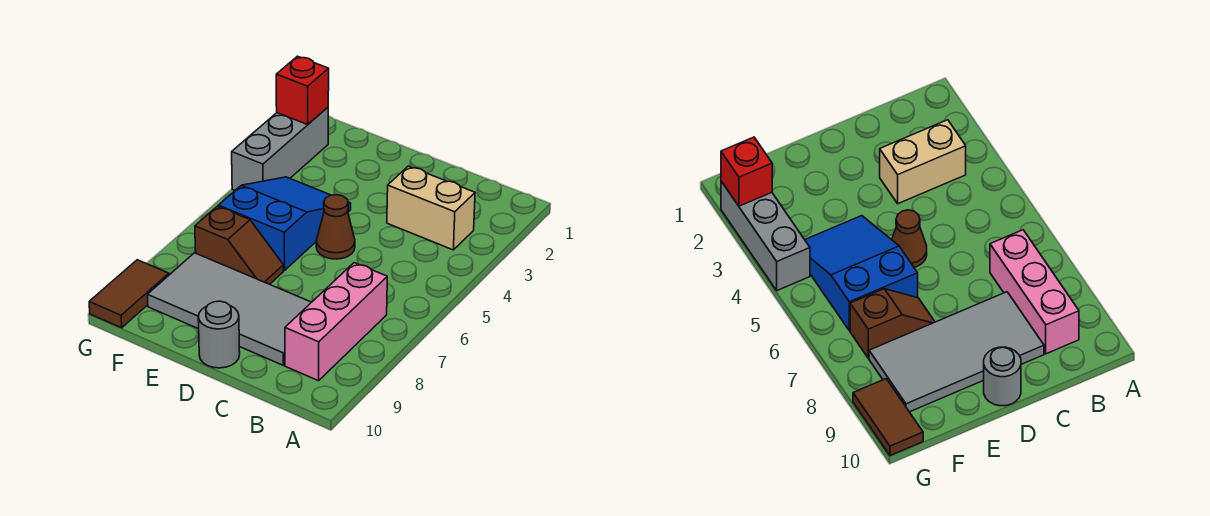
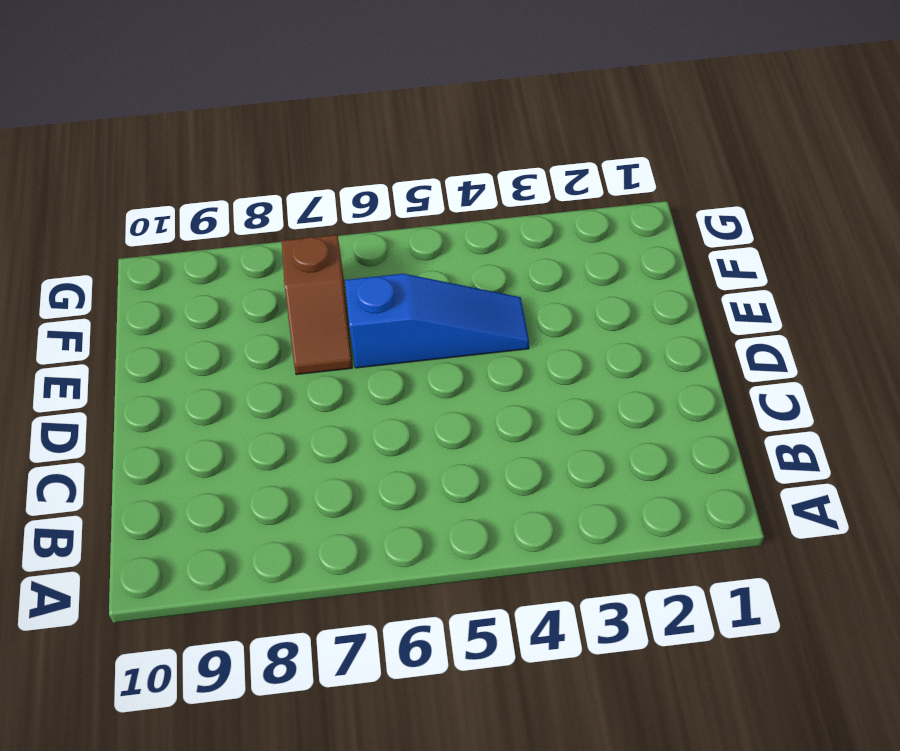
blue 1x3 slope [345,274,529,368] -> blue 2x3 slope [218,177,351,271]
none -> tan 1x2 brick [387,166,475,250]
none -> pink 1x3 brick [285,263,387,381]

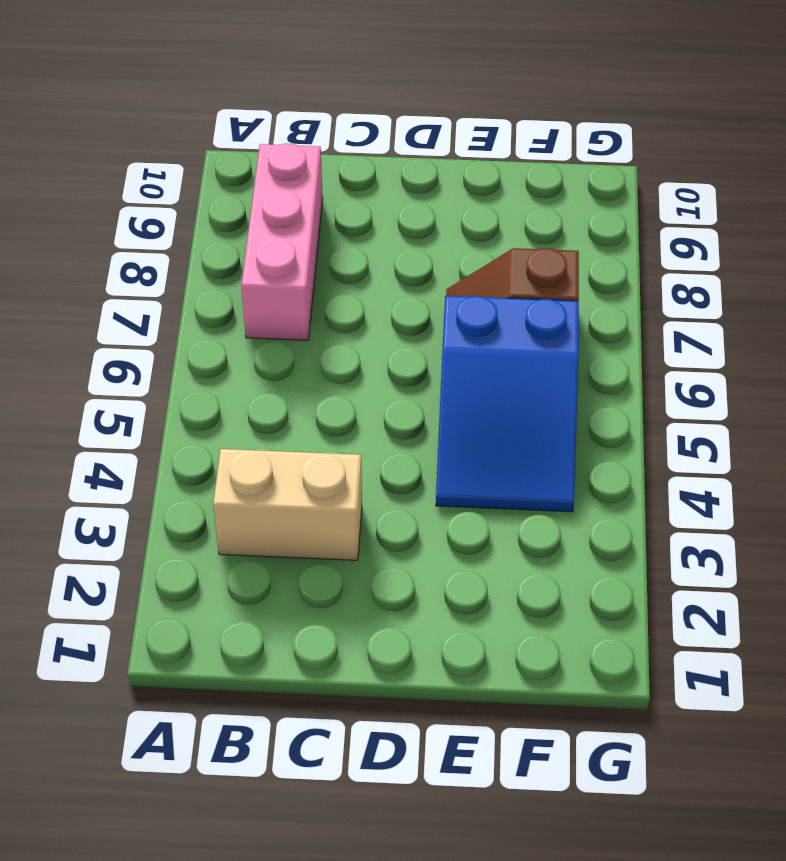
none -> grey 2x4 tile [147,253,311,365]
none -> brown 1x1 cone [316,195,355,259]

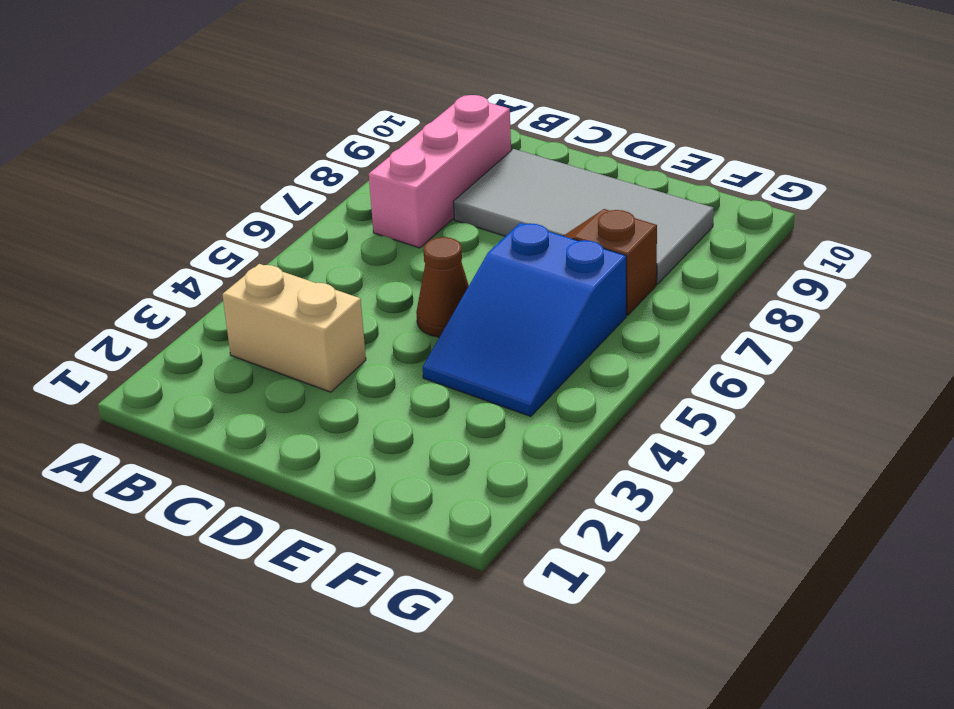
none -> grey 1x1 round brick [198,301,240,368]
none -> grey 1x3 brick [232,107,328,190]

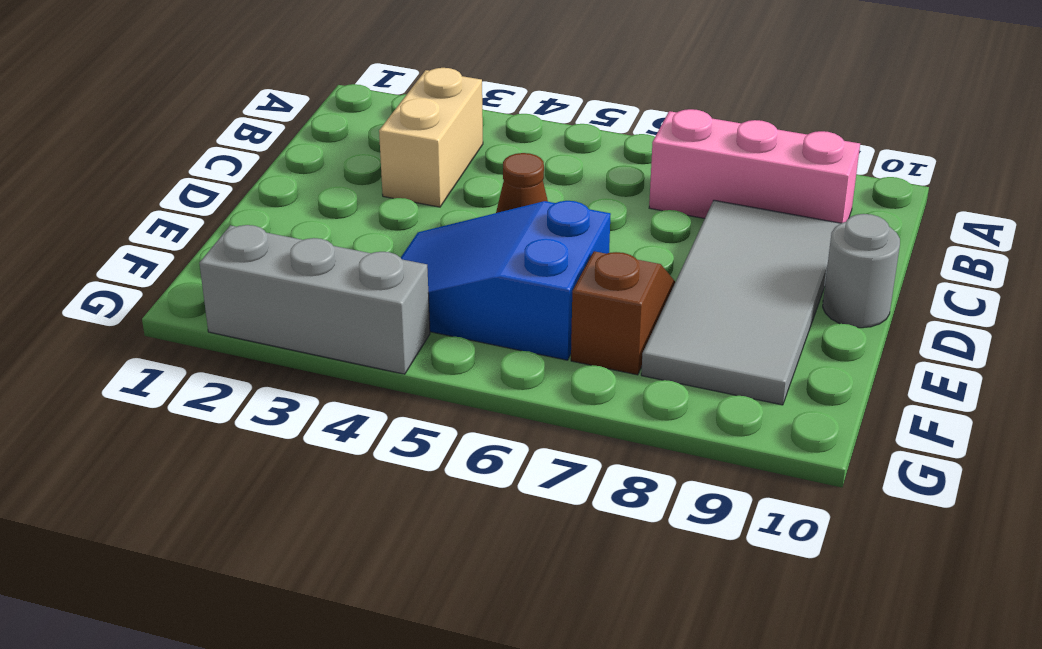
none -> brown 1x2 tile [89,260,169,328]
none -> red 1x1 brick [276,56,329,125]

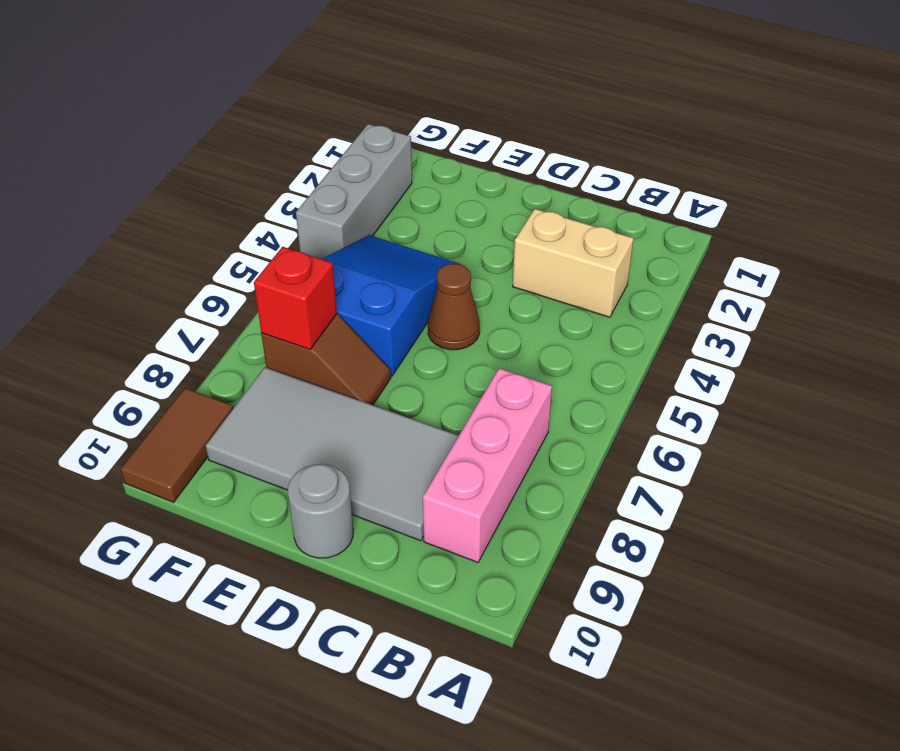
red 1x1 brick [254,247,337,349] -> red 1x1 brick moved to [276,56,329,125]

